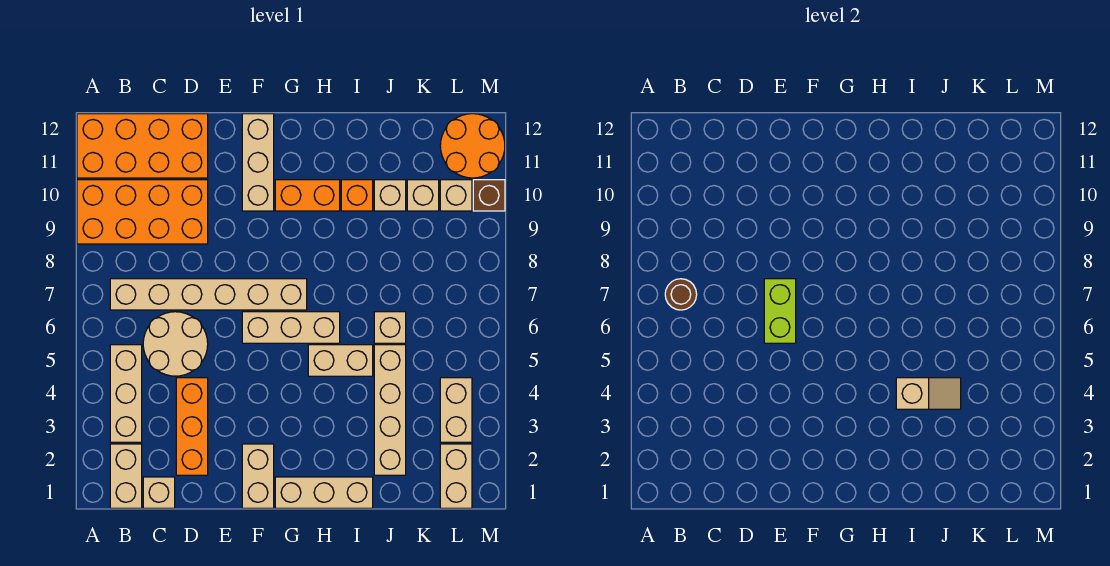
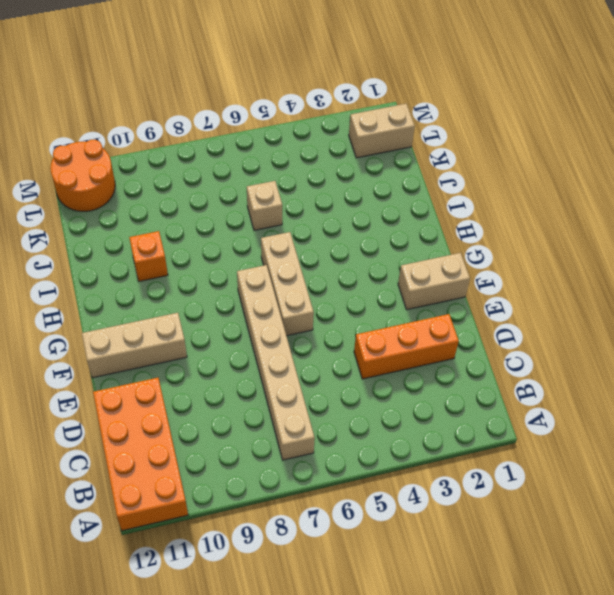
none -> orange 2x4 brick [77,180,208,244]
none -> tan 1x2 brick [110,444,142,508]
none -> tan 1x3 brick [110,345,142,442]

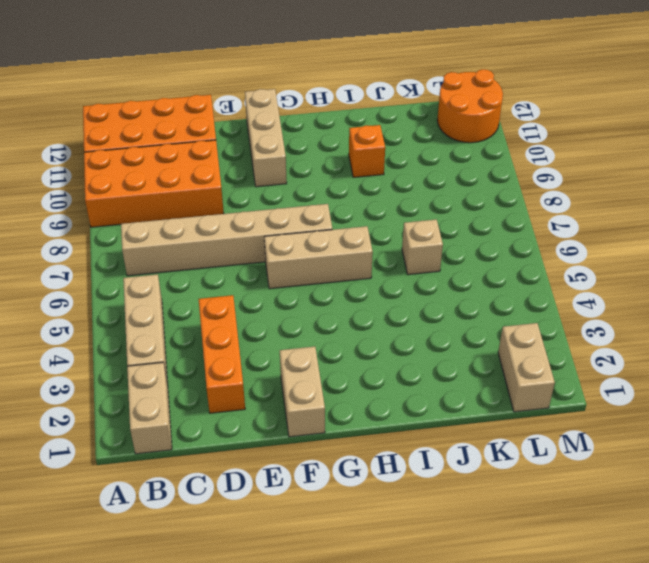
none -> tan 1x1 brick [143,477,175,508]
none -> tan 2x2 round brick [143,312,208,376]
none -> tan 1x3 brick [275,477,373,508]

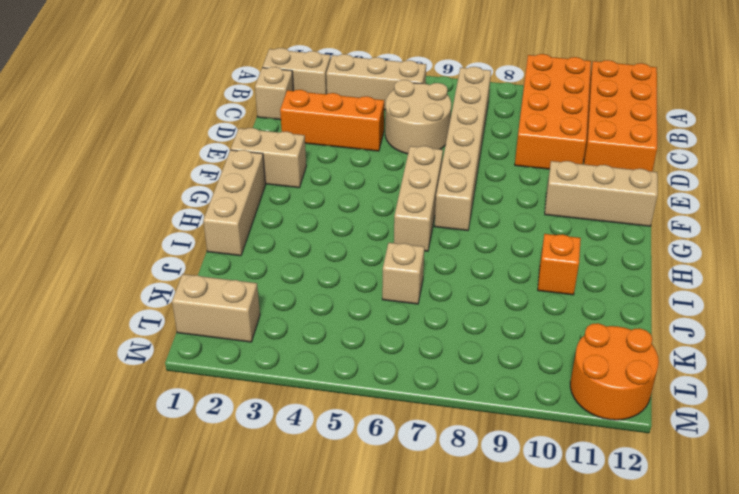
none -> orange 1x2 brick [275,180,340,211]
none -> tan 1x2 brick [308,345,373,376]
none -> tan 1x4 brick [374,345,406,475]

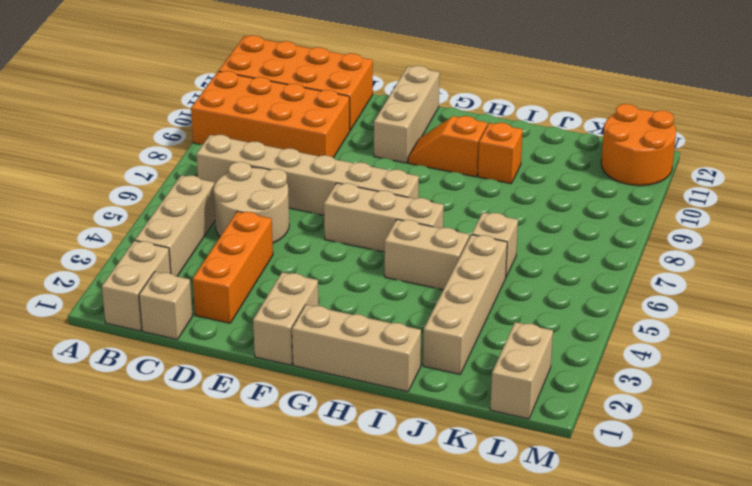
orange 1x2 slope [408,116,487,177] -> orange 1x2 brick [275,180,340,211]
none -> tan 1x1 brick [374,180,406,211]
none -> tan 1x1 brick [407,180,439,211]
none -> tan 1x2 brick [440,378,472,442]

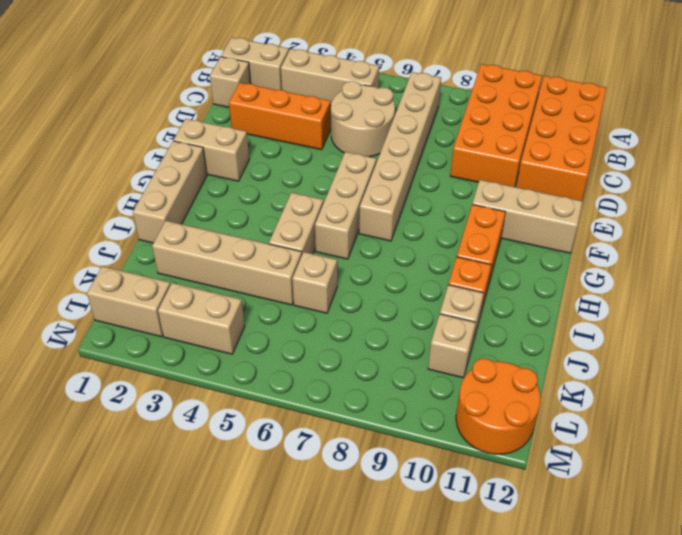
none -> tan 1x1 brick [440,180,472,211]
none -> brown 1x1 brick [473,180,505,211]
none -> brown 1x1 round brick [665,279,697,310]

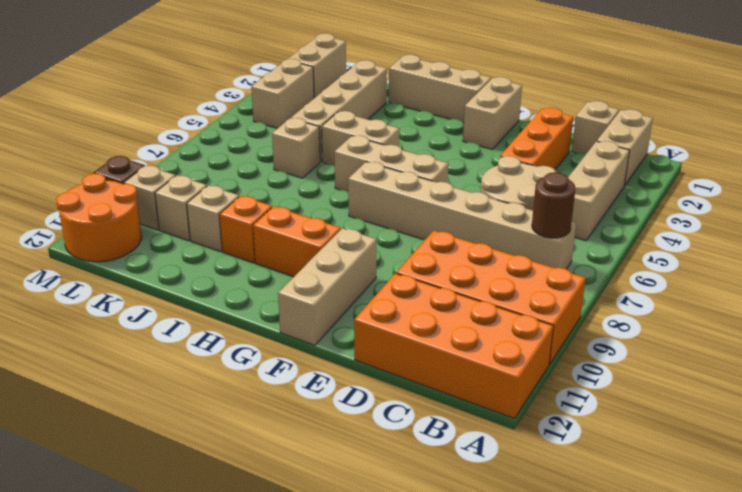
none -> lime 1x2 brick [764,279,796,343]
none -> tan 1x2 slope [896,378,961,409]

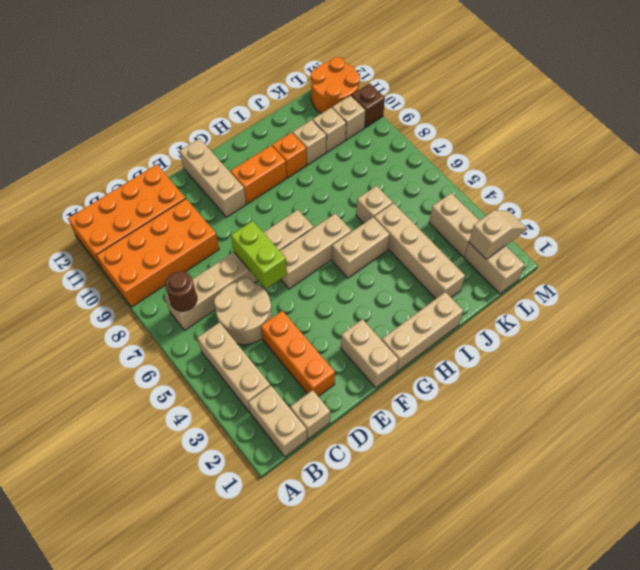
tan 1x2 slope [469,210,526,260] -> tan 1x2 slope moved to [896,378,961,409]

